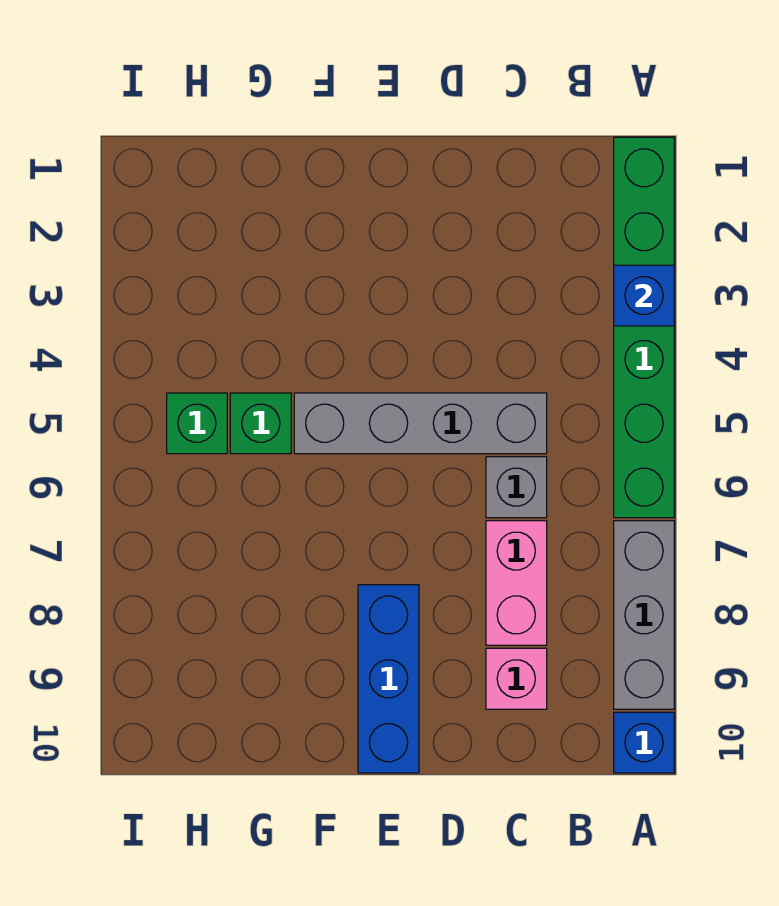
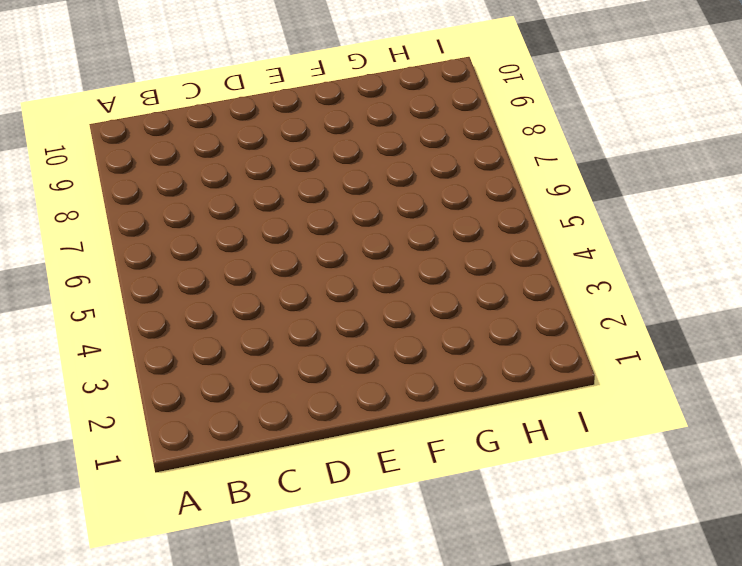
none -> green 1x6 brick [614,137,674,518]
none -> grey 1x3 brick [614,521,674,709]

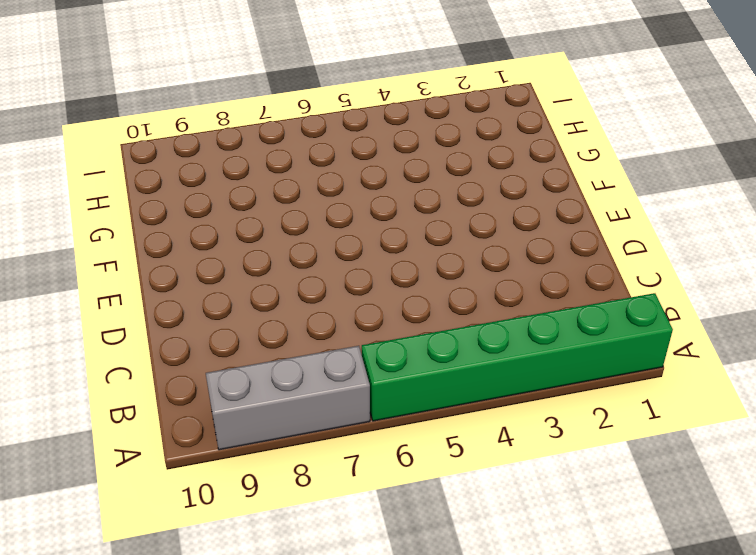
none -> blue 1x1 brick [614,712,674,773]
none -> grey 1x4 brick [294,393,547,454]

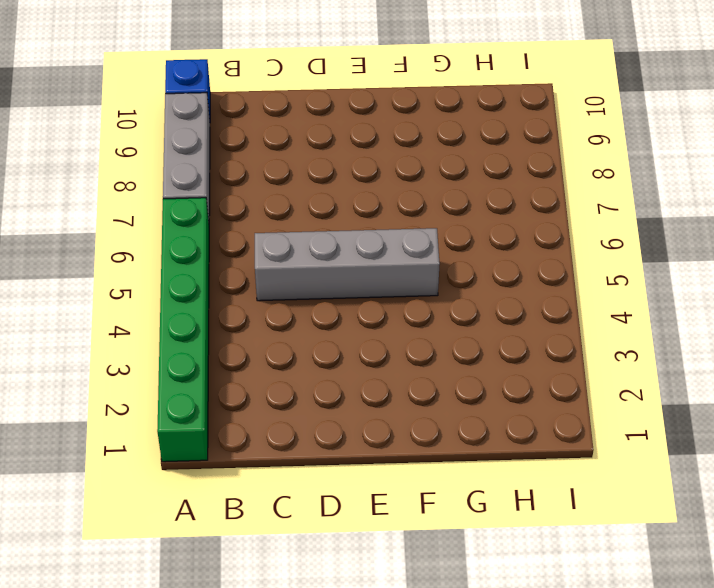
none -> grey 1x1 brick [486,457,547,518]
none -> pink 1x2 brick [486,521,547,645]

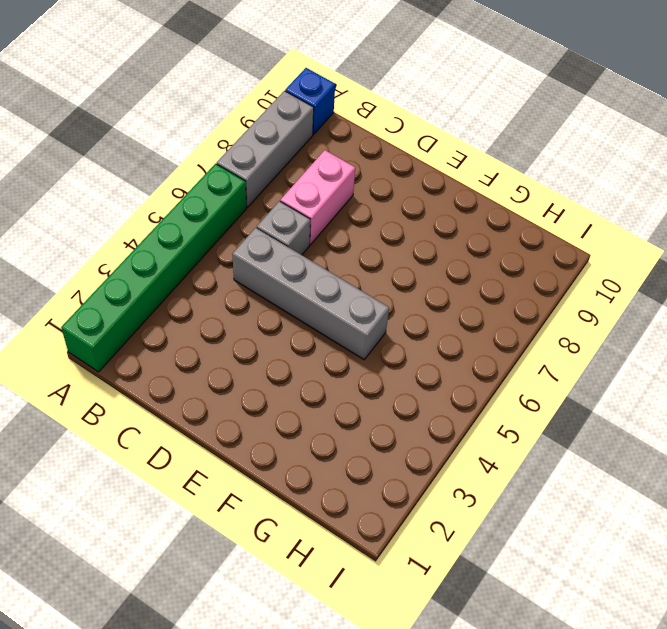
none -> pink 1x1 brick [486,648,547,709]
none -> blue 1x3 brick [358,585,419,773]

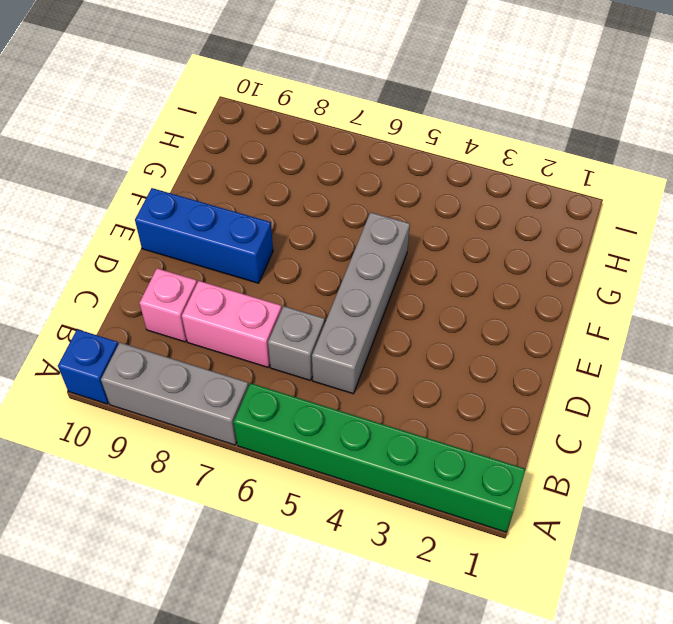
none -> green 1x1 brick [230,393,291,454]
none -> green 1x1 brick [167,393,227,454]

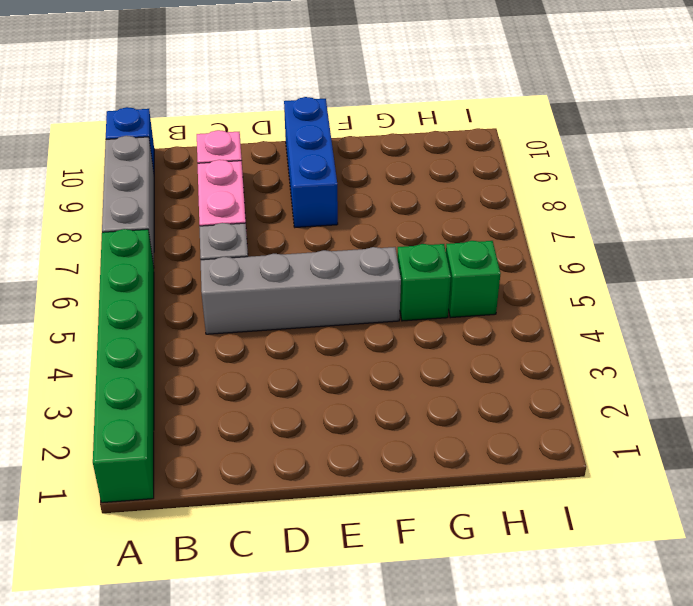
none -> blue 1x1 brick [614,265,674,326]

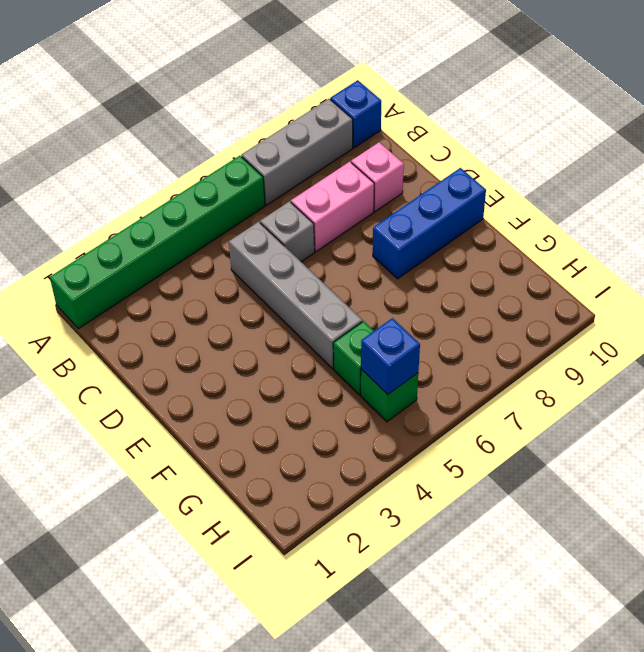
blue 1x1 brick [361,318,420,394] -> blue 1x1 brick moved to [614,265,674,326]

